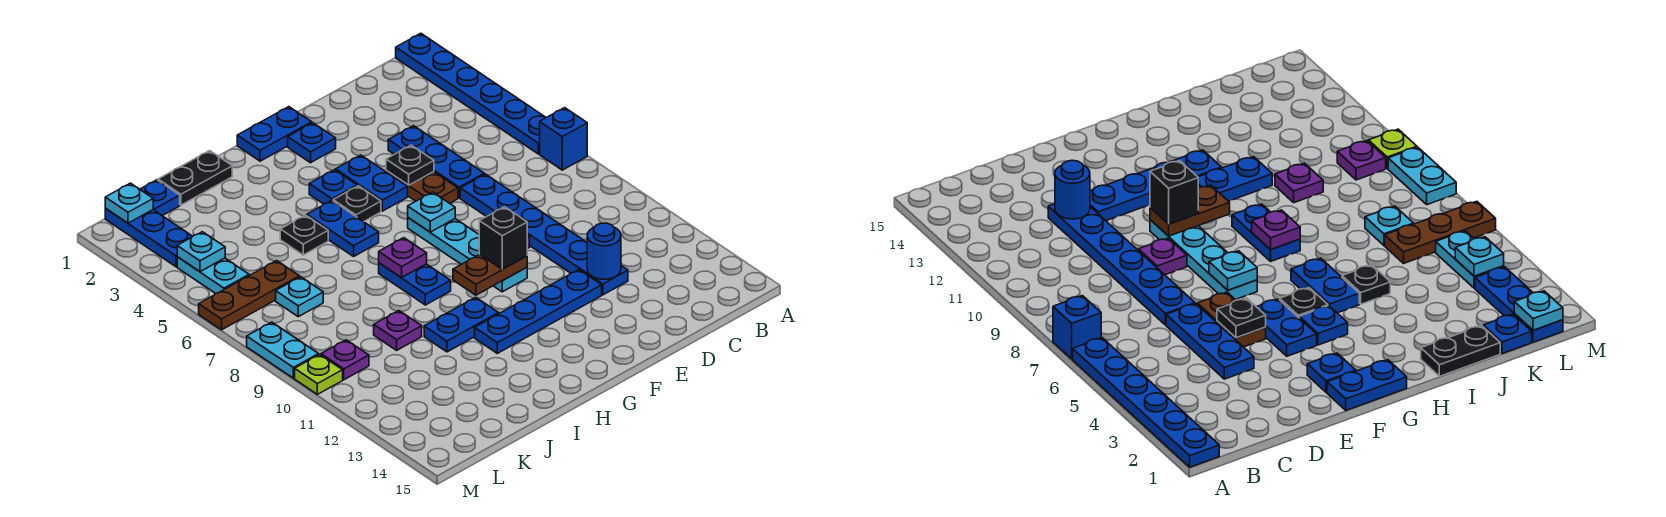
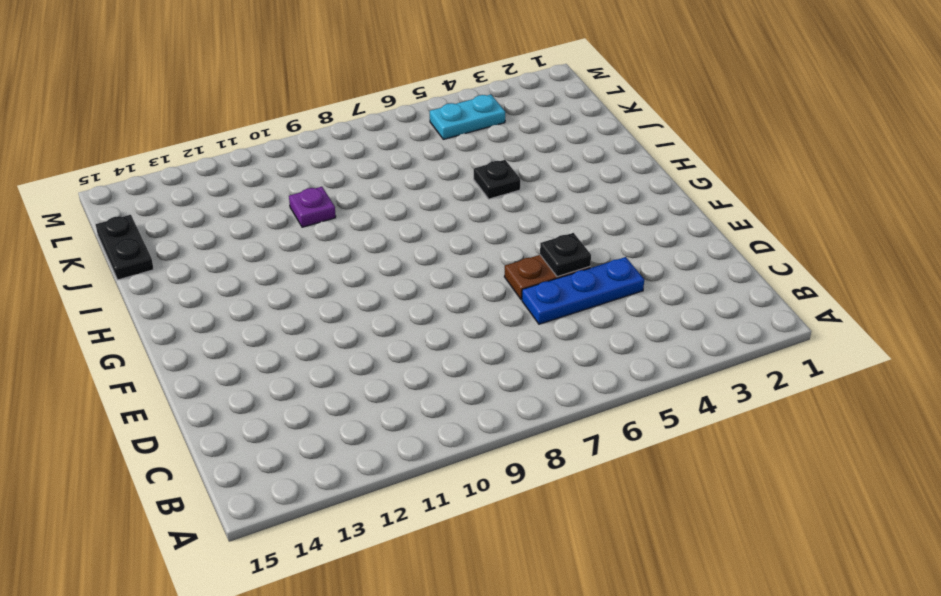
black 1x2 plate [96,215,154,280] -> black 1x2 plate moved to [158,151,232,205]
none -> blue 1x6 plate [396,33,546,154]
none -> blue 1x1 brick [540,108,587,170]
none -> blue 1x6 plate [460,174,628,295]
none -> purple 1x1 plate [1138,238,1187,275]

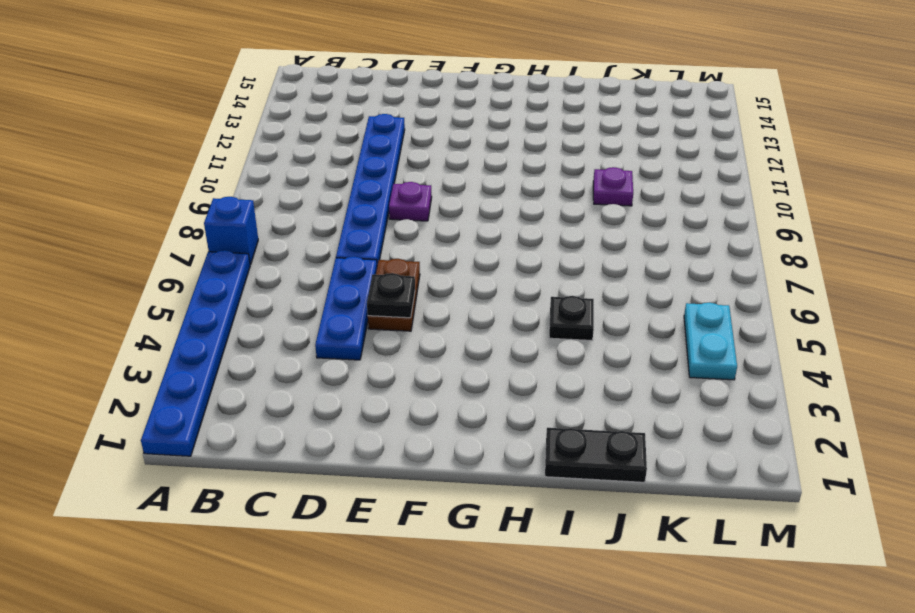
none -> blue 1x4 plate [475,270,602,353]
none -> blue 1x2 plate [237,107,312,161]
none -> blue 1x1 plate [288,123,336,163]
none -> blue 1x2 plate [336,155,408,211]

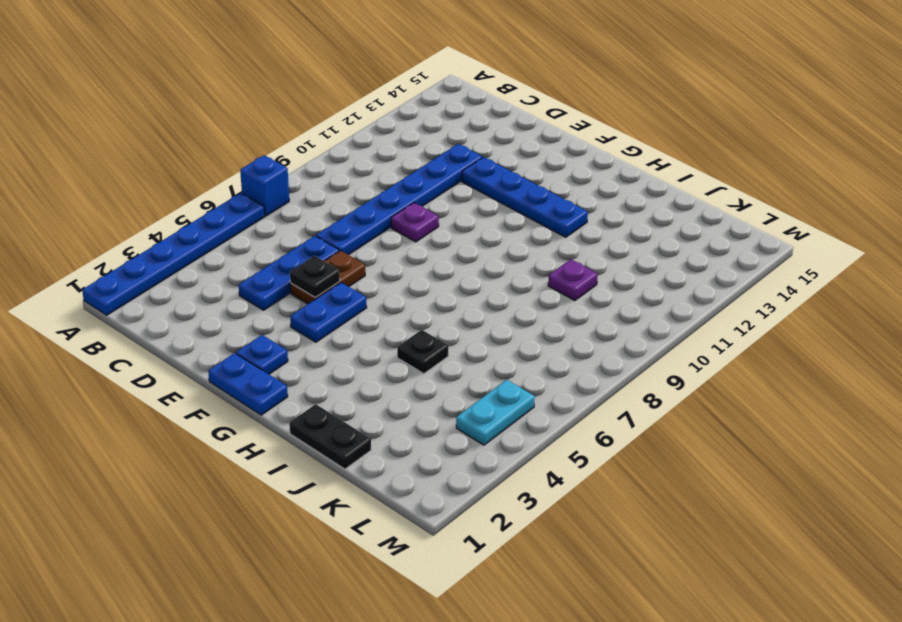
none -> cyan 1x4 plate [408,218,527,292]
none -> blue 1x1 plate [309,170,357,204]
none -> black 1x1 plate [333,186,381,222]
none -> blue 1x2 plate [307,201,379,256]

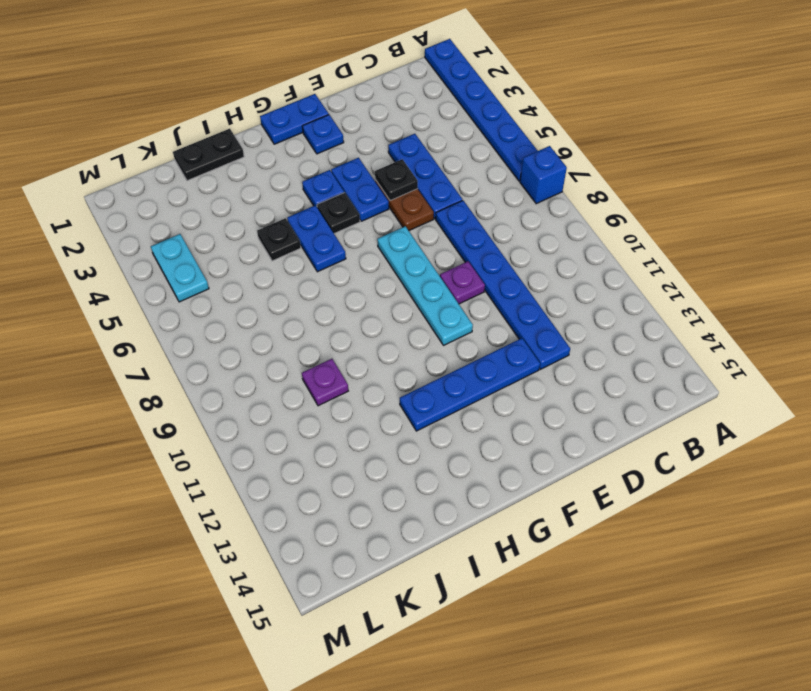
none -> blue 1x2 plate [379,263,451,305]
none -> blue 1x2 plate [424,297,499,352]
none -> blue 1x1 plate [140,180,180,216]
none -> brown 1x3 plate [199,261,300,330]

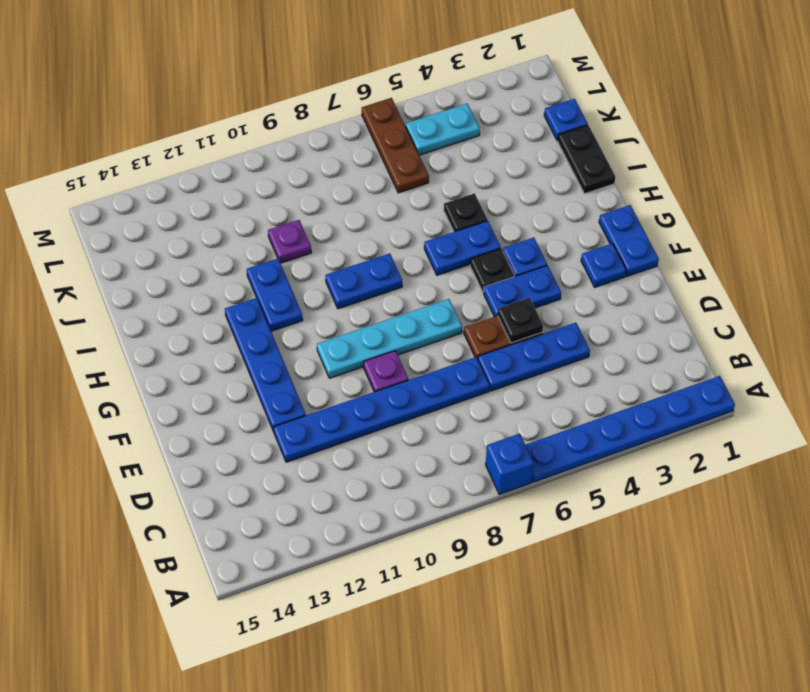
none -> cyan 1x1 plate [276,277,323,317]
none -> blue 1x3 plate [105,209,193,267]
none -> purple 1x1 plate [321,340,369,380]
none -> cyan 1x2 plate [247,322,319,378]

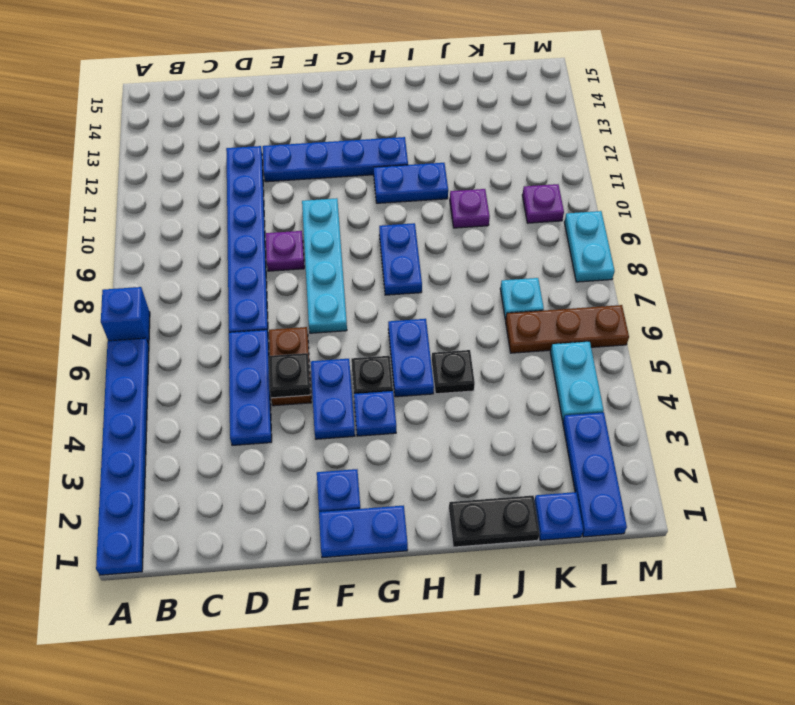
none -> lime 1x1 plate [295,355,343,394]
none -> blue 1x1 round brick [587,223,621,279]
none -> cyan 1x1 plate [408,192,455,232]
none -> brown 1x2 plate [453,254,527,295]

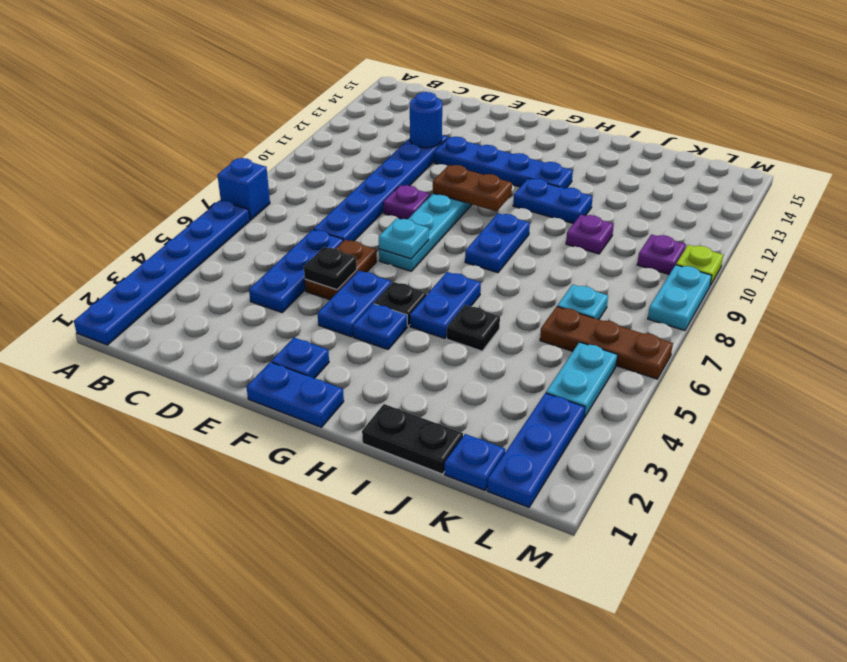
none -> purple 1x1 plate [379,238,427,278]
none -> cyan 1x1 plate [105,183,153,223]
none -> cyan 1x1 plate [177,232,225,272]
none -> black 1x1 brick [479,207,527,269]

